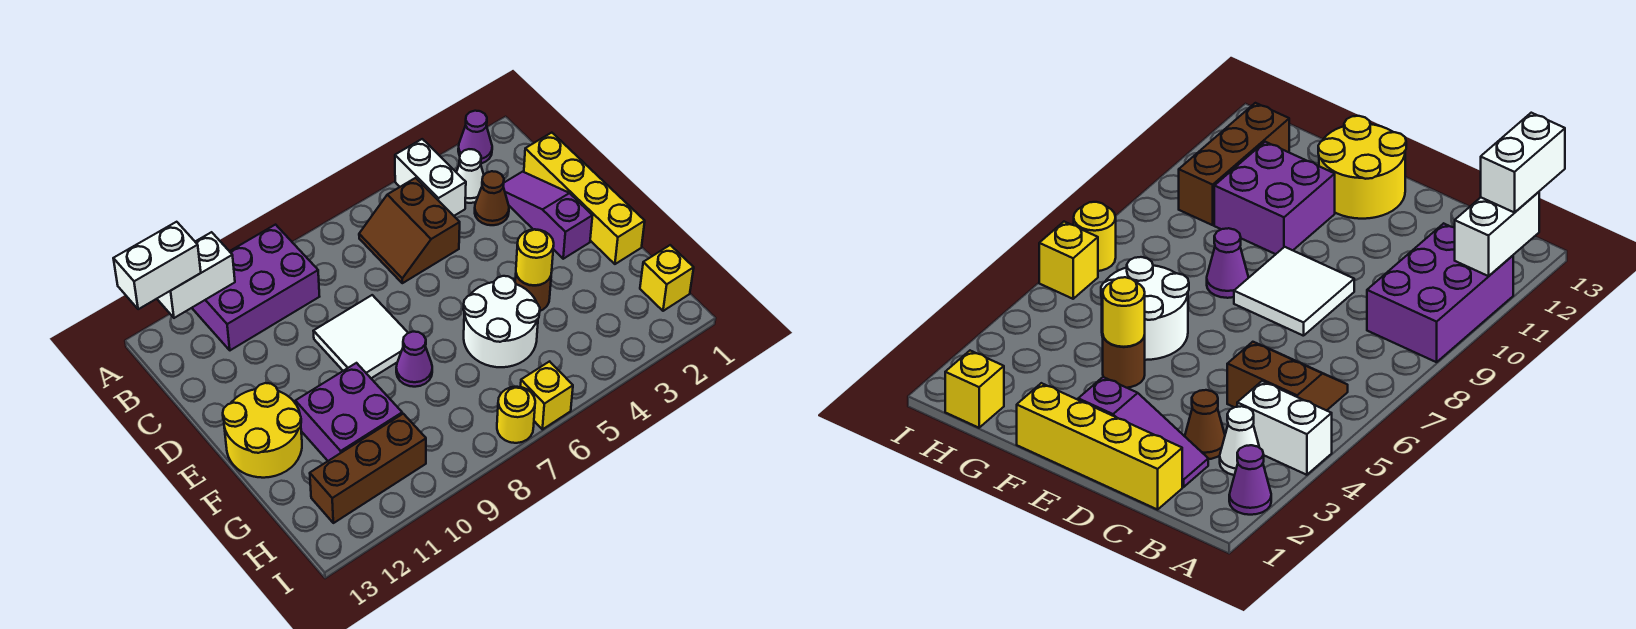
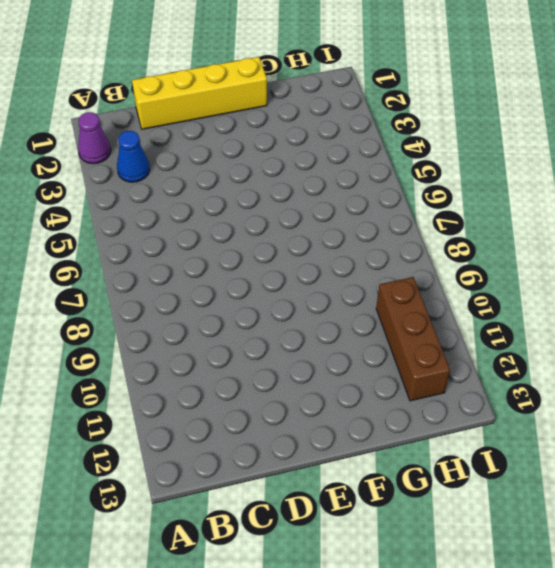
blue 1x1 cone [117,131,150,182] -> white 1x1 cone [456,149,484,203]
none -> white 1x2 brick [395,139,466,216]
none -> purple 2x3 brick [192,225,320,350]
none -> brown 2x2 slope [359,178,460,283]

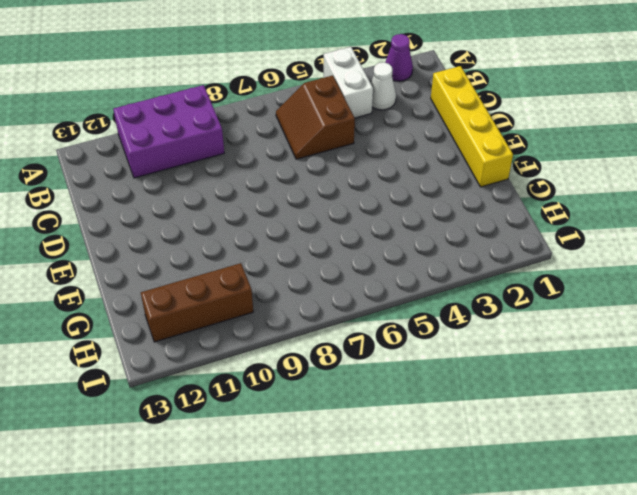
none -> purple 1x3 slope [503,172,593,259]
none -> brown 1x1 cone [475,171,509,225]
none -> white 2x2 tile [314,295,408,378]

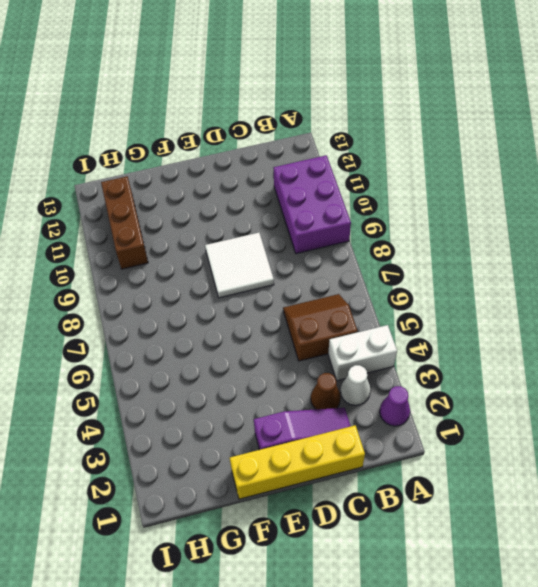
none -> yellow 2x2 round brick [223,383,302,478]
none -> brown 1x1 round brick [515,274,551,311]
none -> white 2x2 round brick [463,276,540,367]

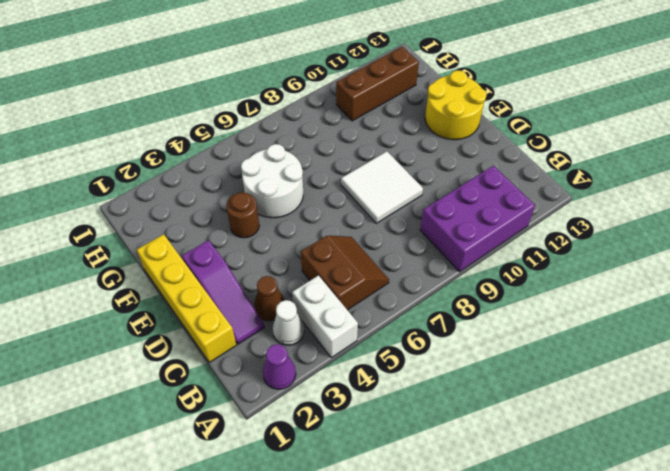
none -> purple 1x1 cone [396,332,432,387]
none -> purple 2x2 brick [295,363,402,461]
none -> yellow 1x1 brick [640,245,694,311]

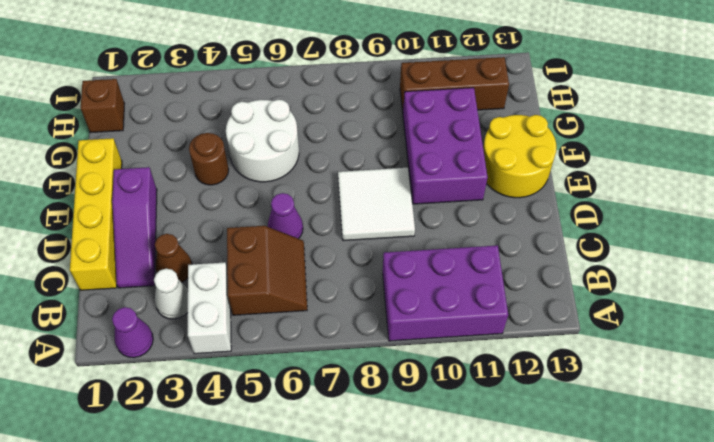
purple 1x1 cone [268,193,303,239] -> purple 1x1 cone moved to [396,332,432,387]
purple 2x3 brick [403,88,488,204] -> purple 2x2 brick [295,363,402,461]
brown 1x1 brick [81,79,125,133] -> yellow 1x1 brick [640,245,694,311]
none -> yellow 1x1 brick [521,361,573,429]
none -> yellow 1x1 round brick [497,387,535,443]
none -> white 1x2 brick [157,232,235,318]

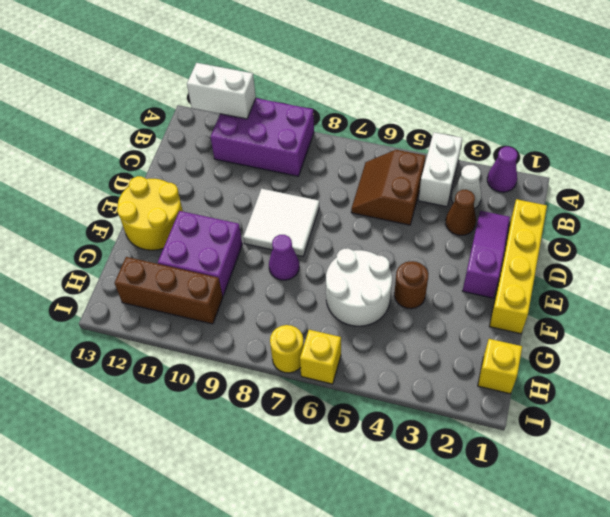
none -> yellow 1x1 round brick [516,229,554,285]
none -> white 1x2 brick [113,222,201,309]

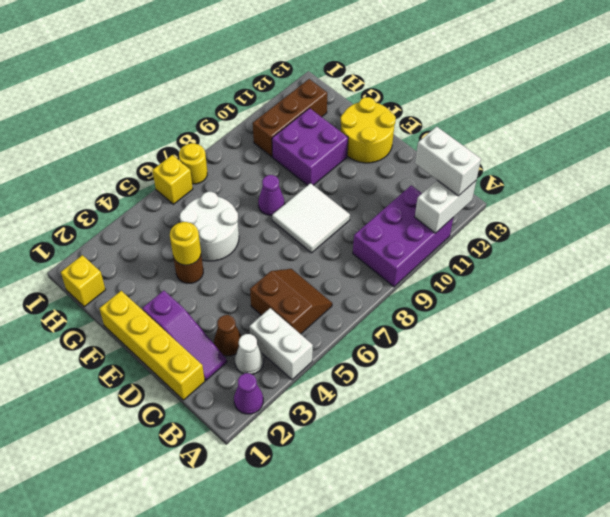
white 1x2 brick [415,127,481,196] -> white 1x2 brick turned to [113,222,201,309]

